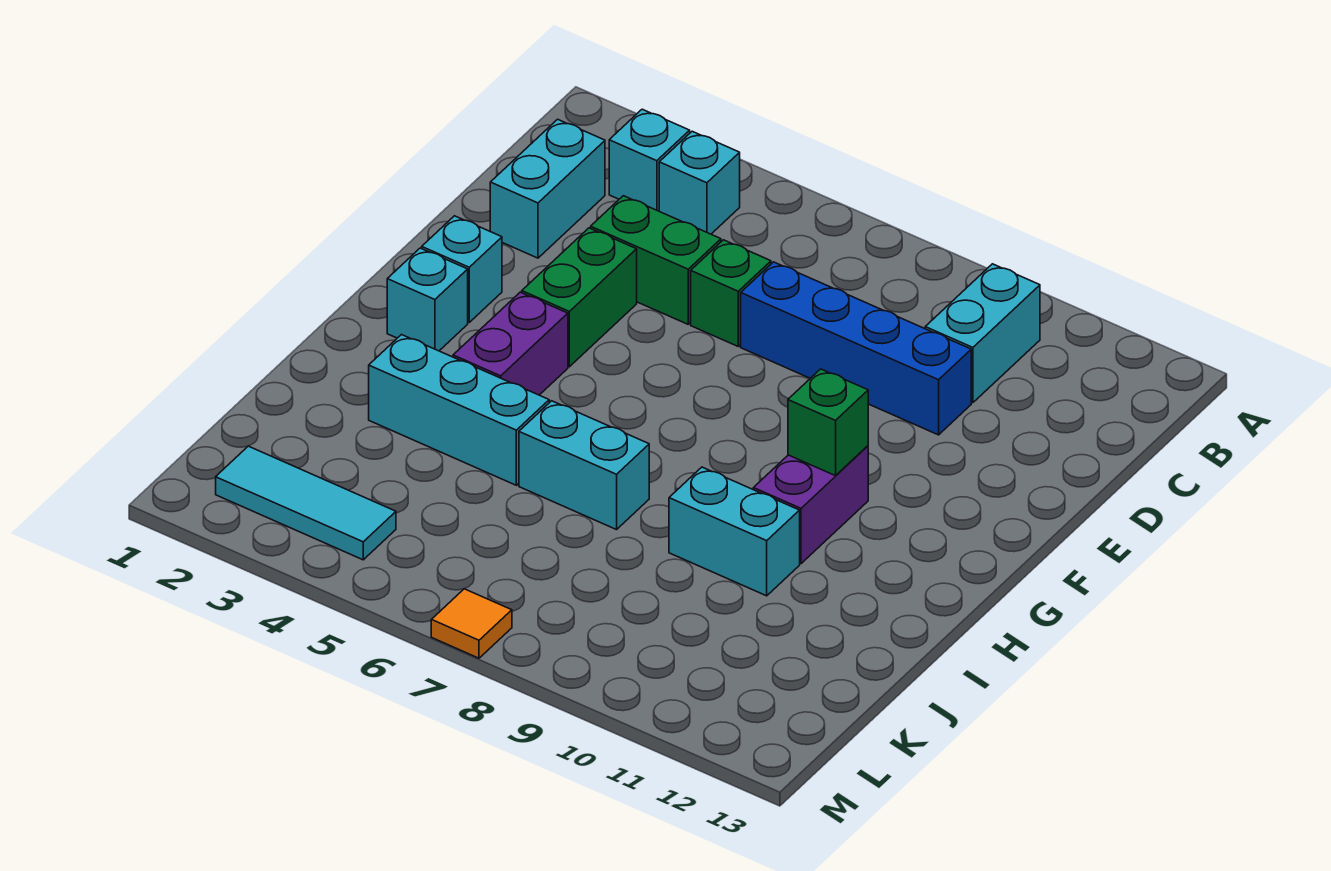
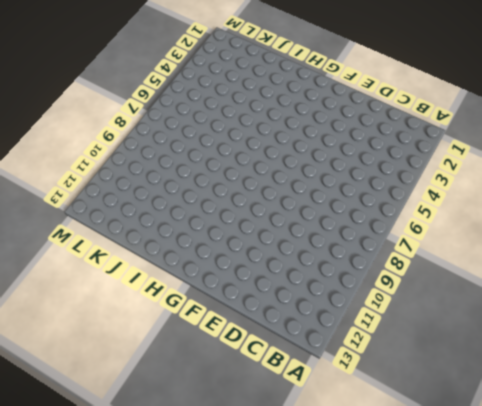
none -> cyan 1x1 brick [609,109,690,211]
none -> cyan 1x1 brick [659,131,740,234]
none -> cyan 1x2 brick [925,264,1040,403]

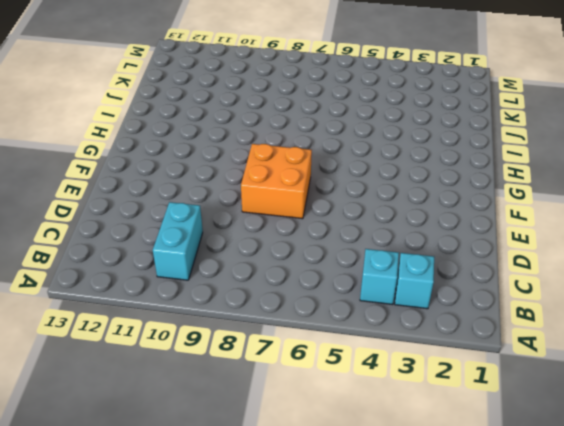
orange 2x2 brick [241,144,312,219] -> none
none -> cyan 1x2 brick [490,119,605,258]
none -> green 1x2 brick [591,196,721,324]
none -> green 1x1 brick [691,240,771,346]

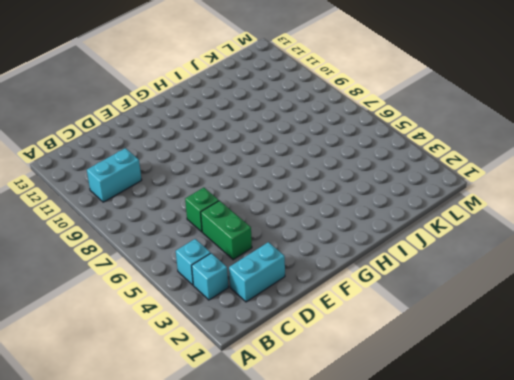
none -> blue 1x4 brick [741,262,971,435]
none -> green 1x2 brick [522,228,637,367]
none -> cyan 1x1 brick [422,216,502,322]

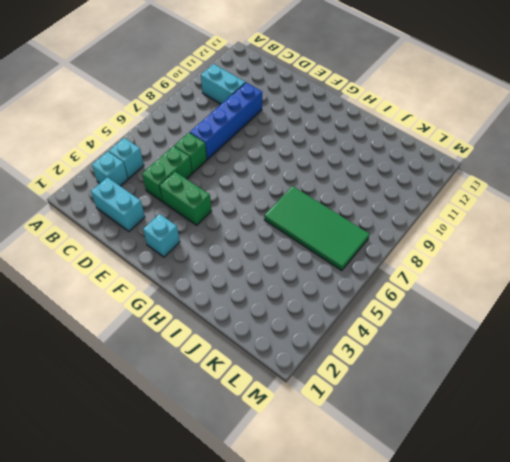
green 2x4 tile [264,186,370,271] -> cyan 1x2 brick [519,401,649,530]
none -> cyan 1x1 brick [387,248,468,351]
none -> purple 1x2 brick [453,292,568,395]
none -> purple 1x2 brick [753,446,868,564]

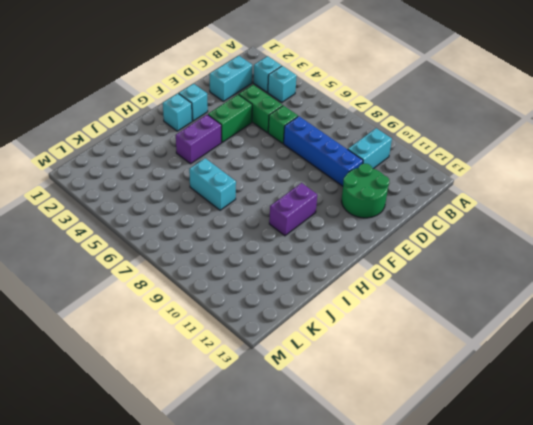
green 2x2 round brick [342,164,389,218] -> none
none -> cyan 1x3 brick [369,335,549,485]
none -> cyan 1x2 brick [669,467,800,596]
none -> cyan 1x3 tile [216,446,396,560]

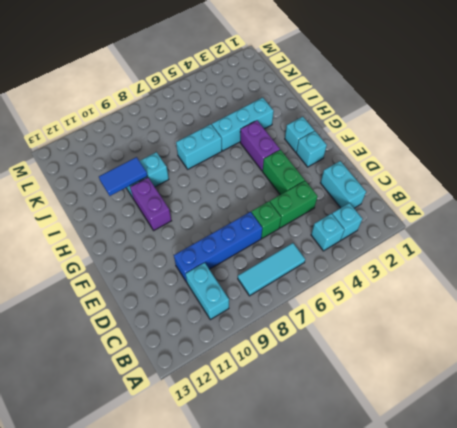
cyan 1x3 tile [238,243,305,296] -> cyan 1x3 tile moved to [216,446,396,560]
blue 1x2 tile [99,157,147,196] -> none
none -> orange 1x1 tile [431,589,512,658]
none -> green 1x1 brick [788,369,868,476]

